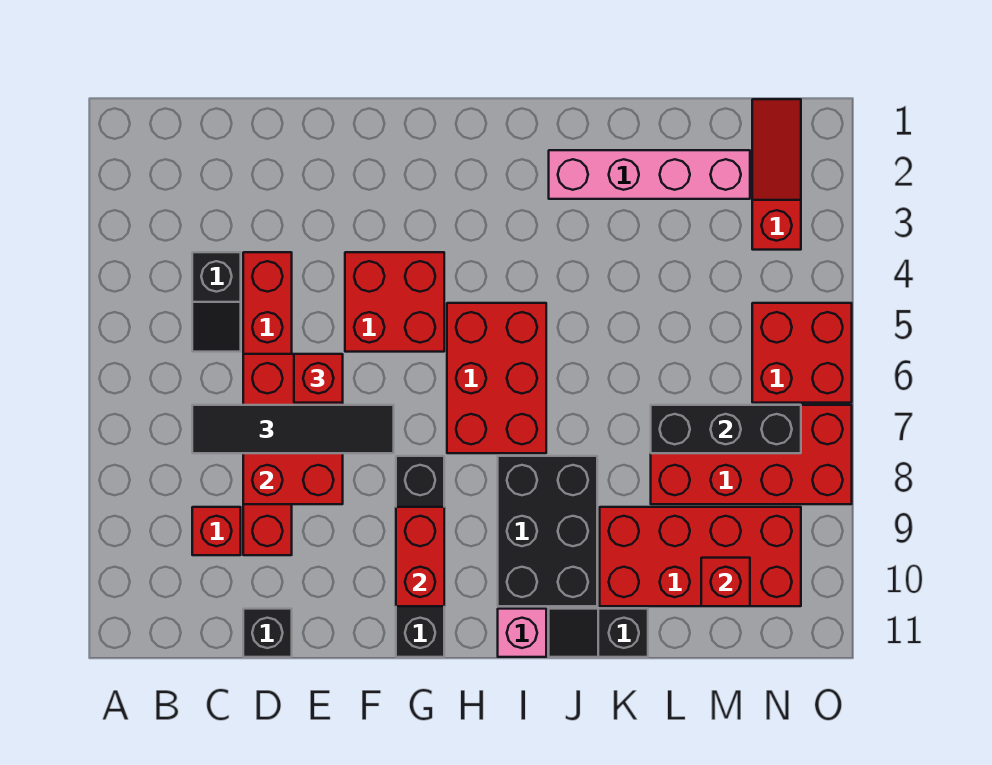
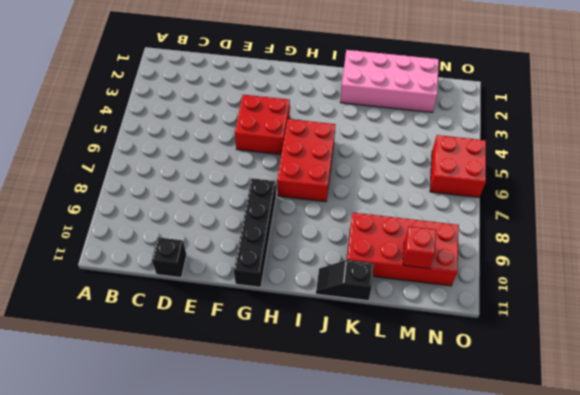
pink 2x4 brick [340,50,439,112] -> pink 1x4 brick [549,150,750,199]
none -> black 1x2 slope [192,252,241,352]
none -> red 1x1 brick [192,507,241,555]
none -> red 1x6 brick [243,252,292,555]

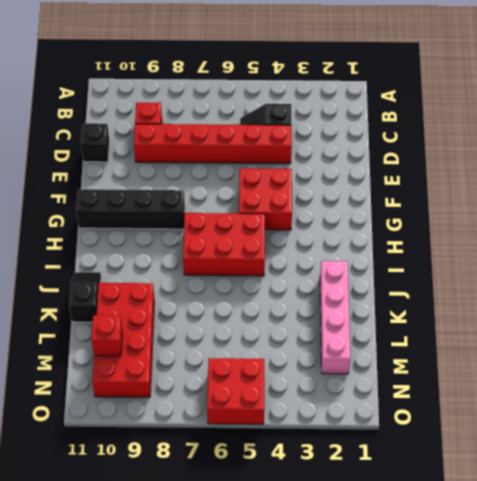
none -> black 2x3 brick [498,456,597,606]
none -> pink 1x1 brick [498,609,546,657]
none -> red 2x4 brick [651,405,852,504]

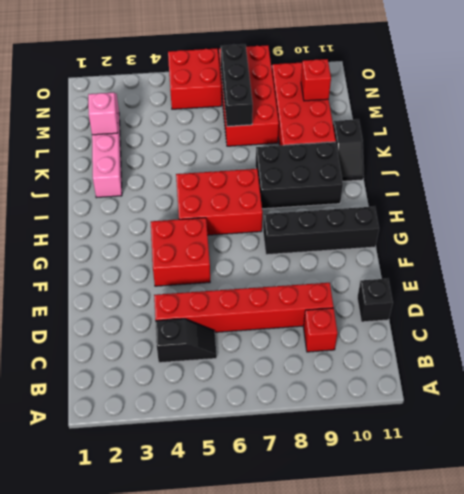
pink 1x1 brick [88,92,118,135] -> pink 1x1 brick moved to [498,609,546,657]
none -> red 1x3 slope [752,99,801,250]
none -> red 2x3 brick [243,354,343,504]
none -> red 1x2 brick [396,507,444,606]

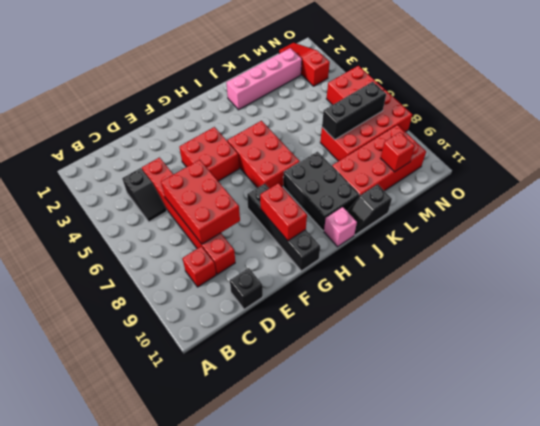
none -> black 1x4 tile [192,405,394,453]
none -> red 1x1 brick [294,354,343,403]

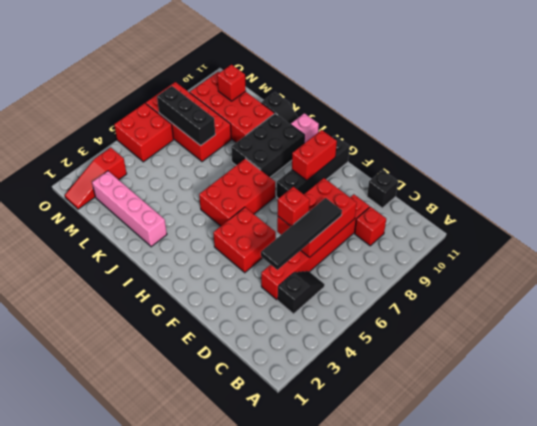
black 1x4 tile [261,198,342,270] -> black 1x4 tile turned to [192,405,394,453]

